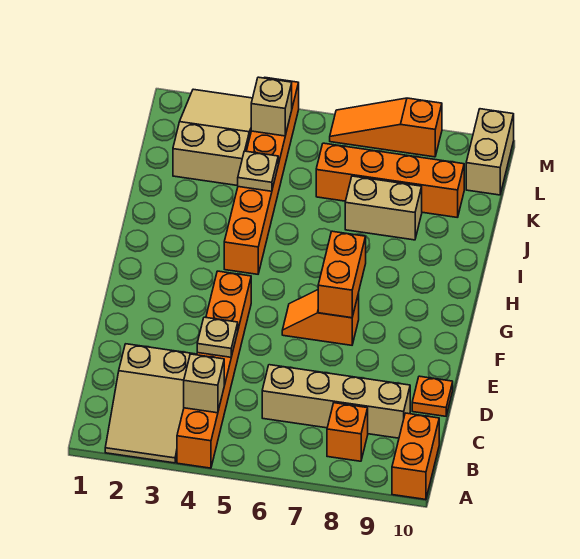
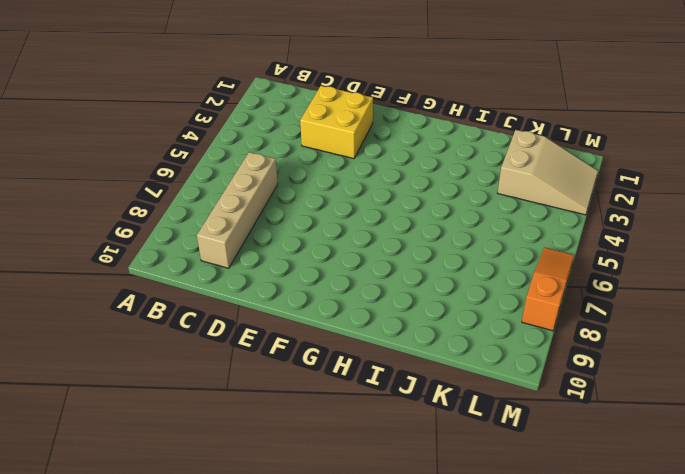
yellow 2x2 brick [300,86,373,159] -> none
none -> tan 2x3 slope [105,344,195,463]
none -> orange 1x6 brick [177,271,251,468]
none -> orange 1x2 brick [392,413,439,500]

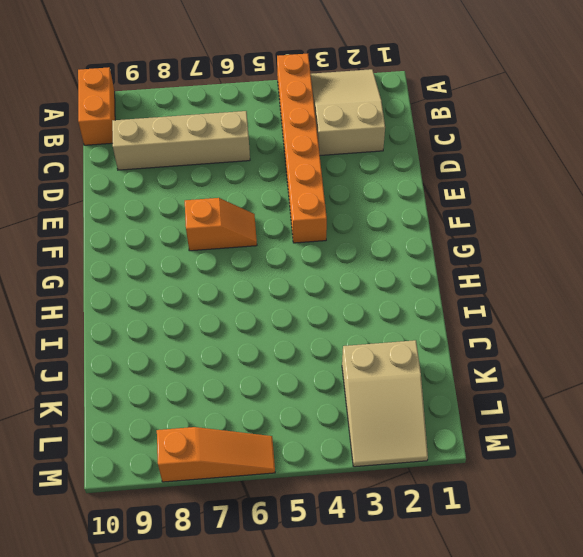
none -> orange 1x1 brick [327,403,368,461]
none -> orange 1x1 plate [412,376,453,416]
none -> orange 1x6 brick [224,78,299,274]

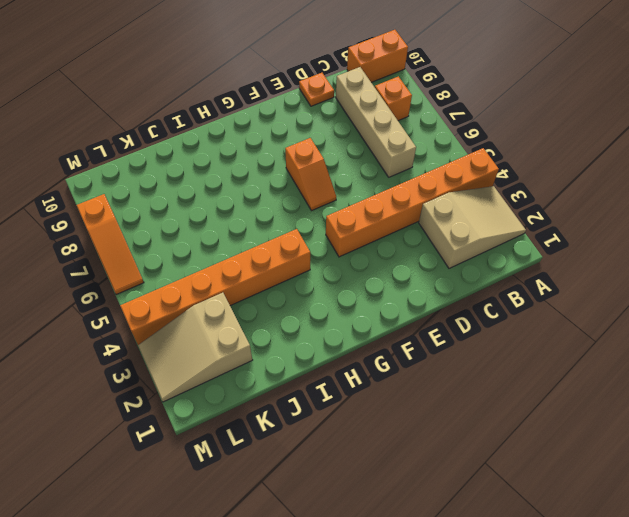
none -> tan 1x2 brick [345,176,422,240]
none -> orange 1x4 brick [316,143,464,218]
none -> tan 1x2 brick [466,109,514,195]

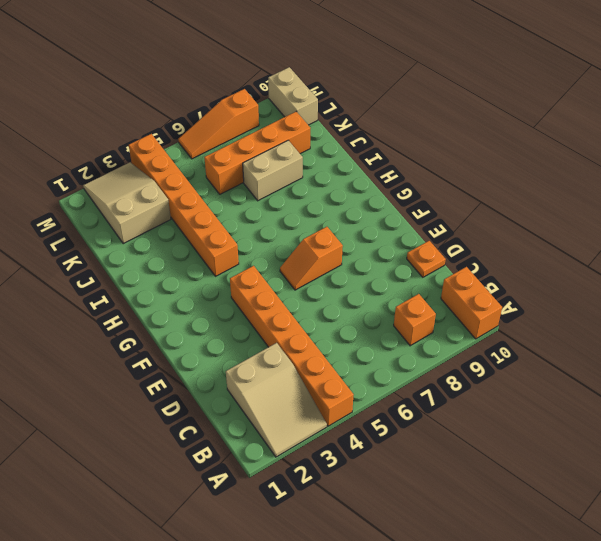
none -> tan 1x4 brick [262,365,410,438]
none -> tan 1x1 brick [184,354,224,413]
none -> tan 1x1 plate [197,317,238,357]

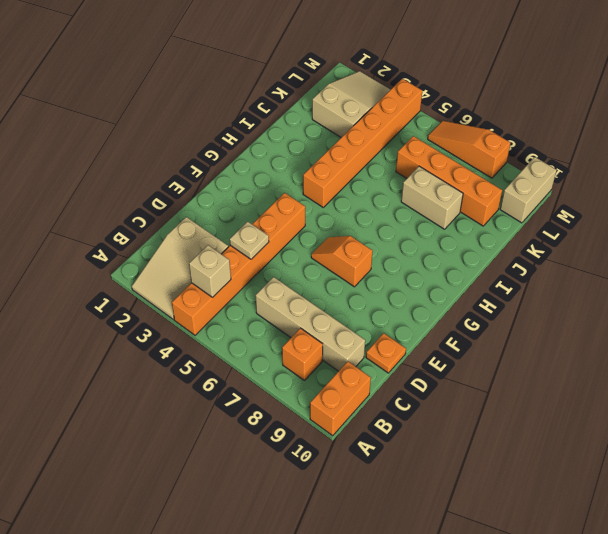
none -> orange 1x2 brick [318,231,366,318]
none -> tan 1x1 plate [238,151,278,191]
none -> tan 1x1 brick [251,77,292,136]

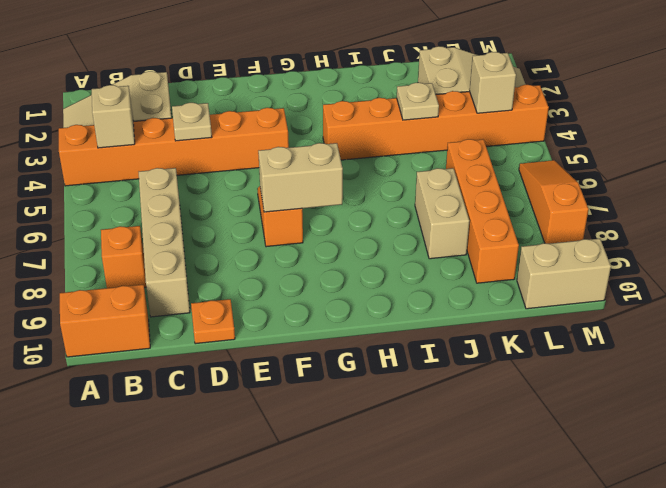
tan 1x2 brick [258,143,343,212] -> orange 1x2 brick [318,231,366,318]

